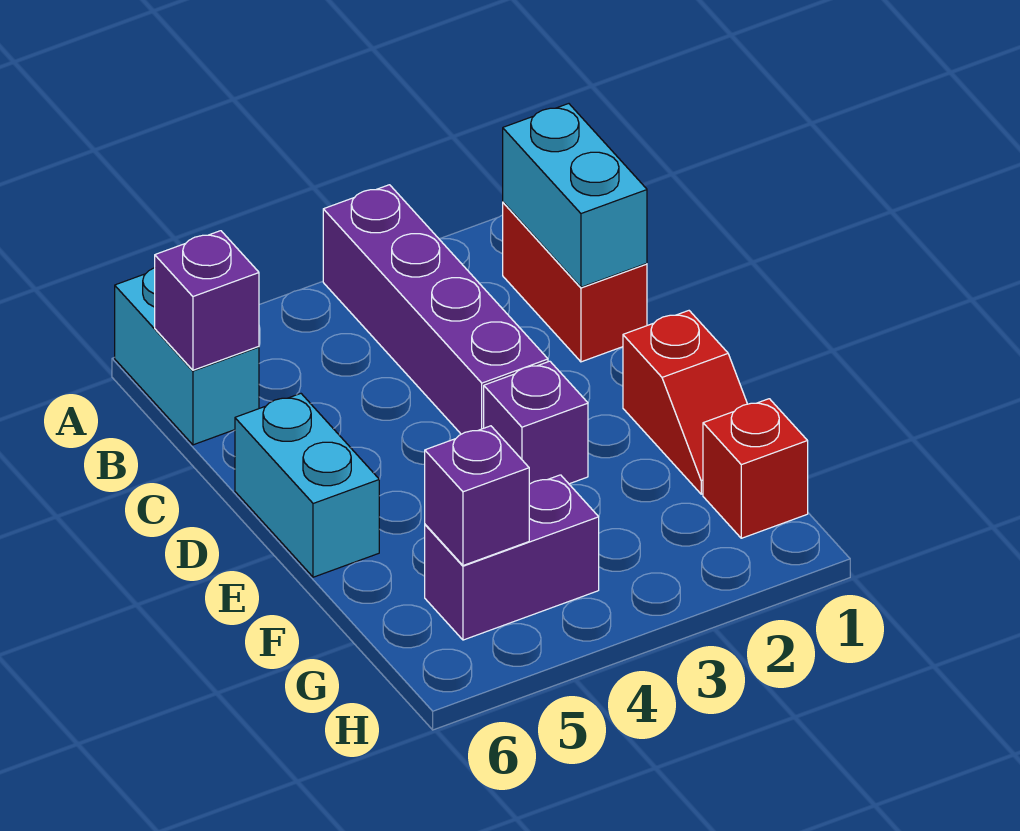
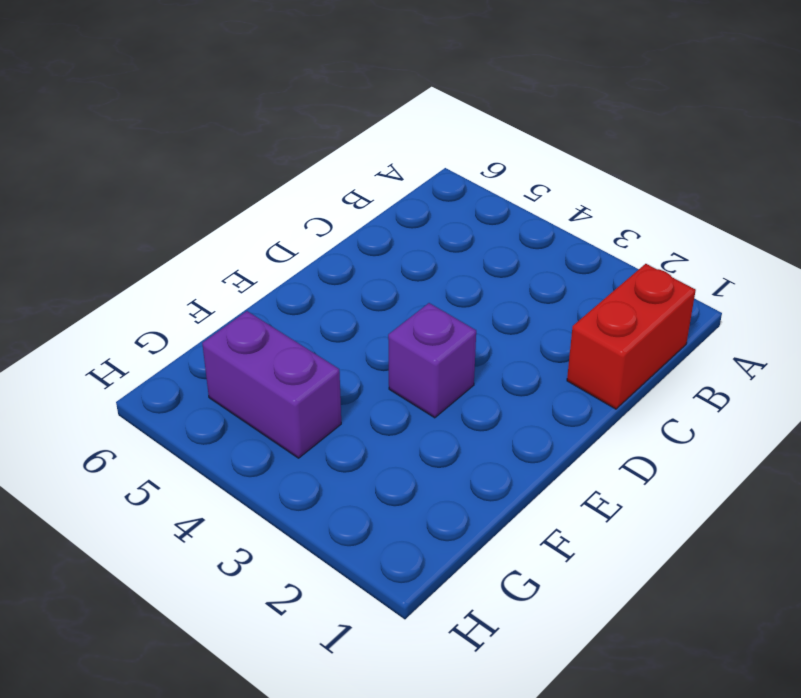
none -> purple 1x4 brick [323,185,548,434]
none -> cyan 1x2 brick [115,268,259,445]

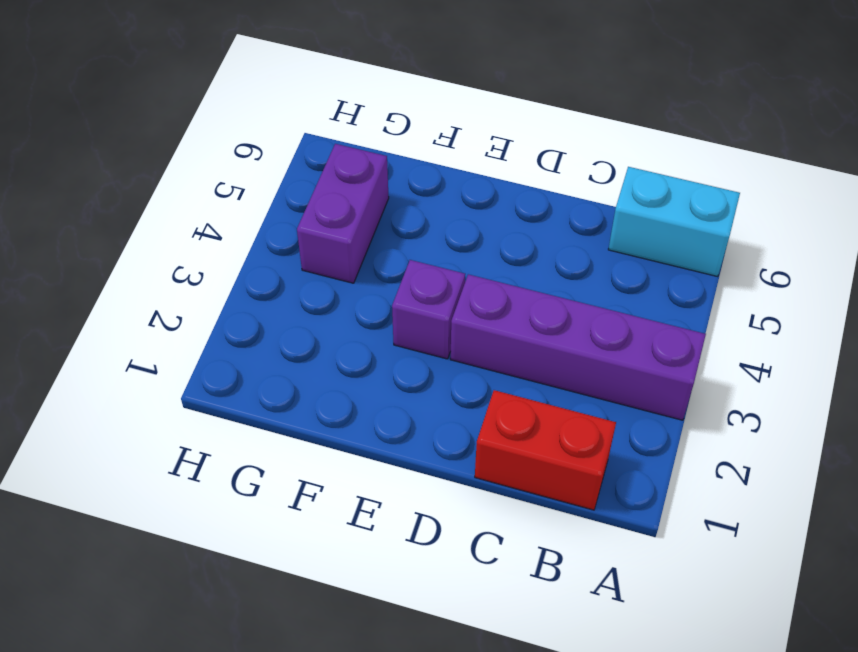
none -> cyan 1x2 brick [235,394,379,577]
none -> red 1x2 slope [623,311,747,494]

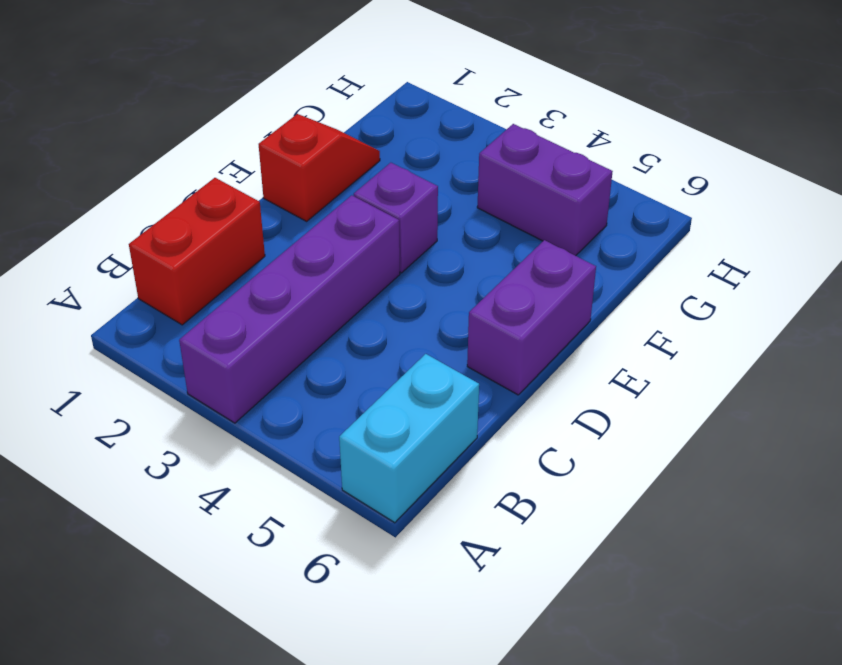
purple 1x2 brick [467,240,596,395] -> cyan 1x2 brick [235,394,379,577]
none -> red 1x1 brick [703,399,808,538]
none -> cyan 1x2 brick [503,104,647,287]

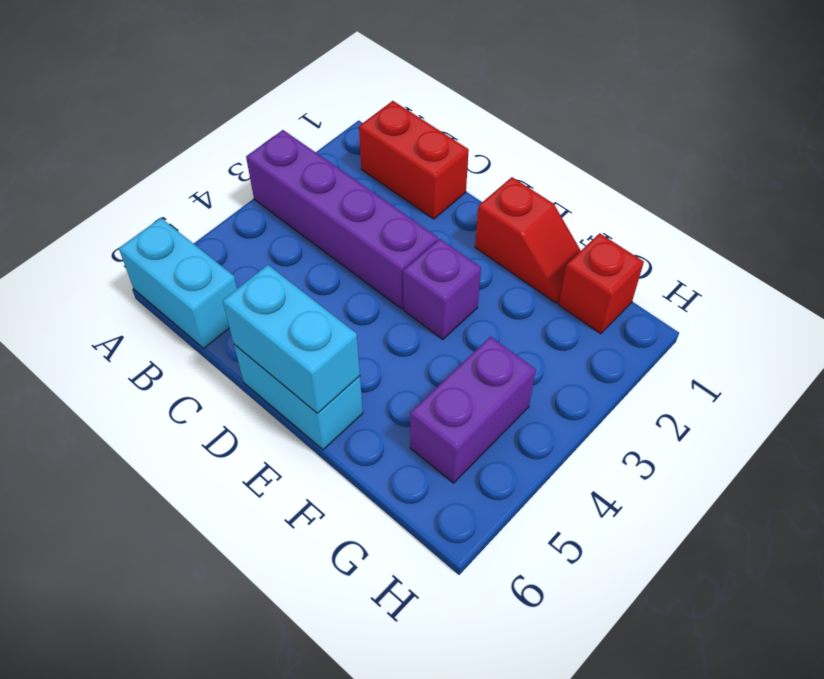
cyan 1x2 brick [223,265,360,413] -> cyan 1x2 brick moved to [503,104,647,287]
none -> purple 1x1 brick [155,231,259,370]
none -> purple 1x1 brick [425,426,529,566]

